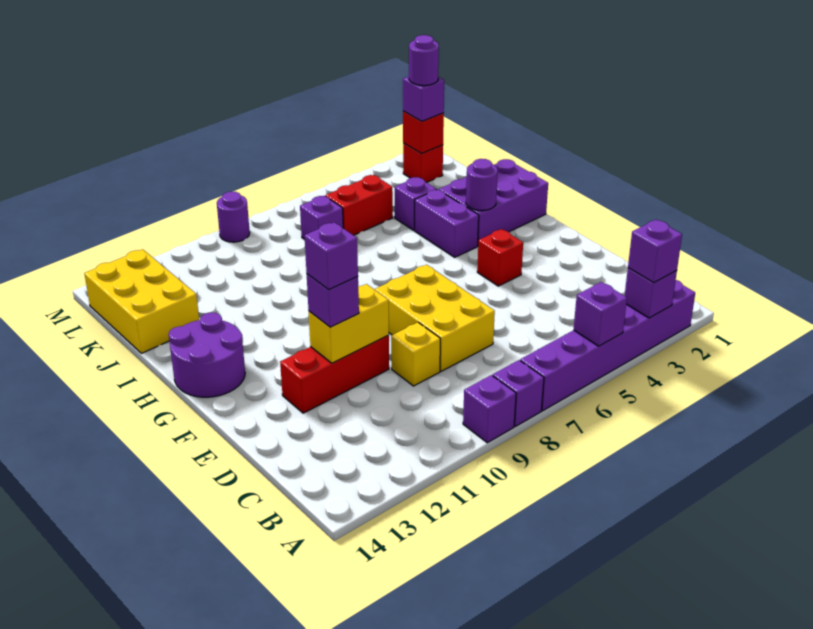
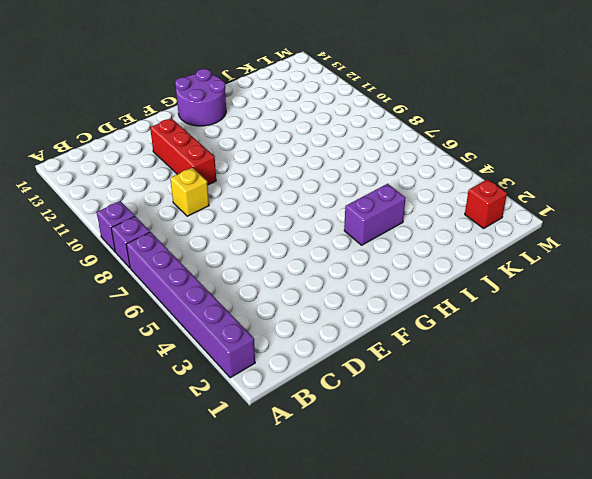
none -> yellow 2x3 brick [374,265,495,371]
none -> red 1x1 brick [477,229,523,286]
none -> purple 2x3 brick [439,159,548,240]

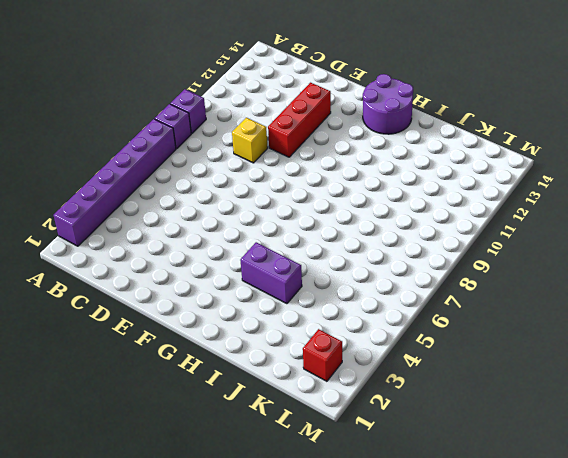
none -> yellow 2x3 brick [374,265,495,371]
none -> red 1x1 brick [477,229,523,286]
none -> purple 2x3 brick [439,159,548,240]

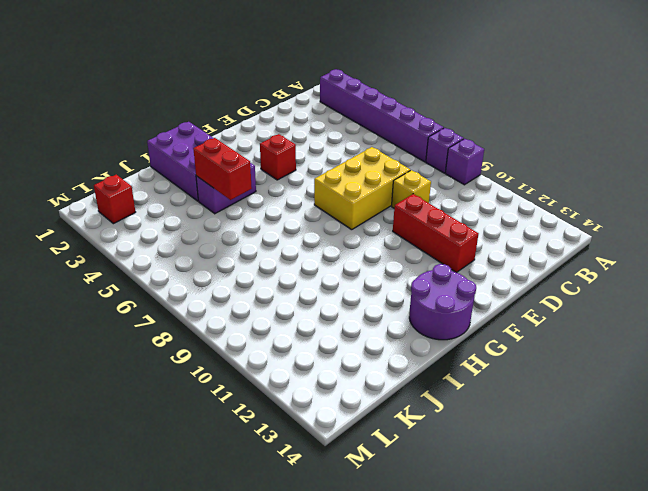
red 1x2 brick [193,138,252,200] -> red 1x2 brick moved to [326,175,393,235]
none -> purple 1x1 brick [395,177,437,230]
none -> yellow 2x3 brick [84,249,199,353]
none -> purple 1x1 brick [300,196,343,240]

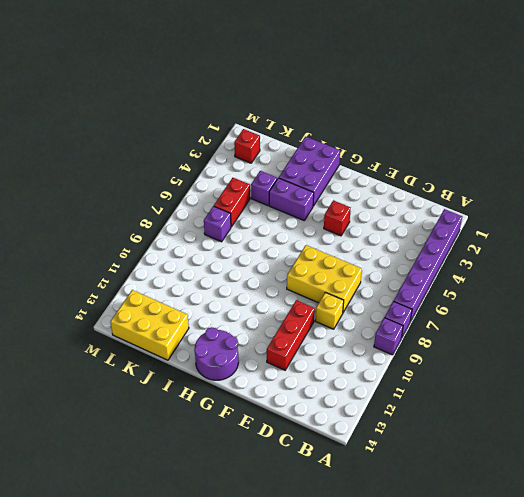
none -> purple 1x1 round brick [217,192,250,242]
none -> purple 1x1 brick [625,268,677,318]
none -> purple 1x1 brick [574,282,627,346]

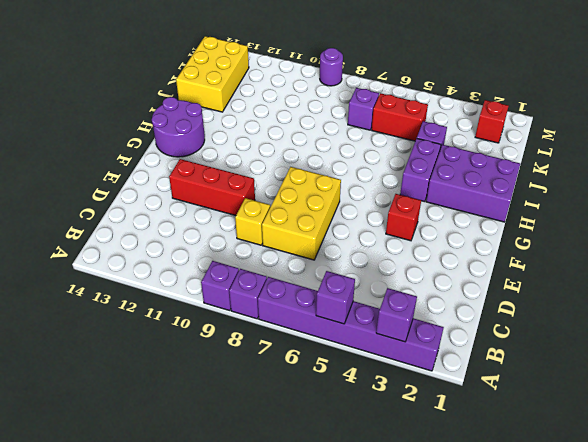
none -> yellow 1x2 brick [309,284,389,363]
none -> purple 1x1 round brick [466,159,498,211]
none -> red 1x1 brick [403,111,444,154]

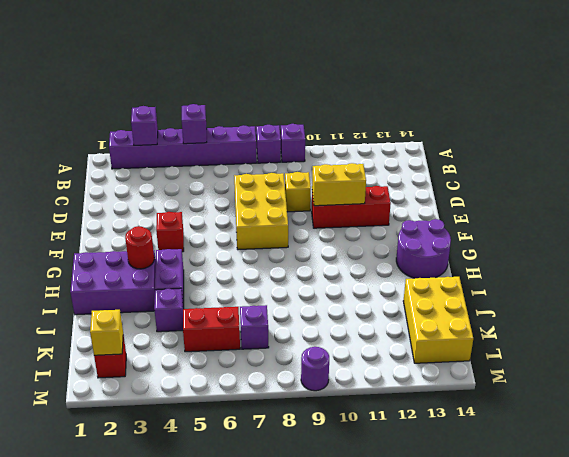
red 1x1 round brick [125,226,154,269] -> purple 1x1 round brick [466,159,498,211]
yellow 1x1 brick [90,310,123,355] -> red 1x1 brick [403,111,444,154]
none -> purple 1x1 brick [628,220,682,283]
none -> purple 1x1 brick [307,274,359,327]
none -> purple 1x1 brick [403,76,444,122]

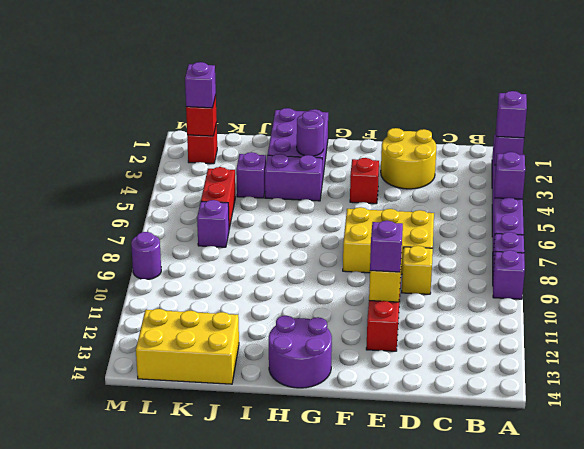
yellow 2x2 round brick [381,128,436,189] -> none
none -> purple 1x1 brick [305,222,358,290]
none -> purple 1x1 round brick [409,35,439,86]

